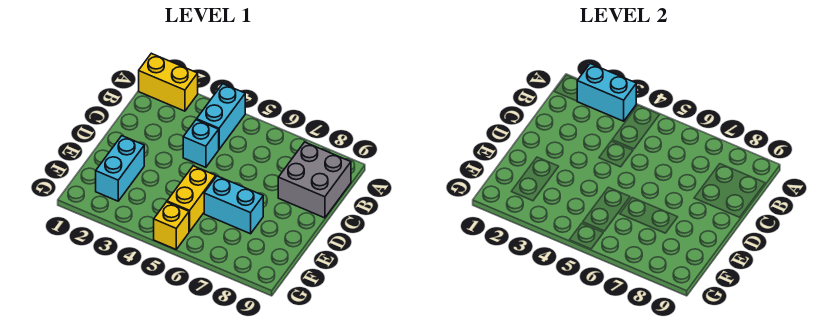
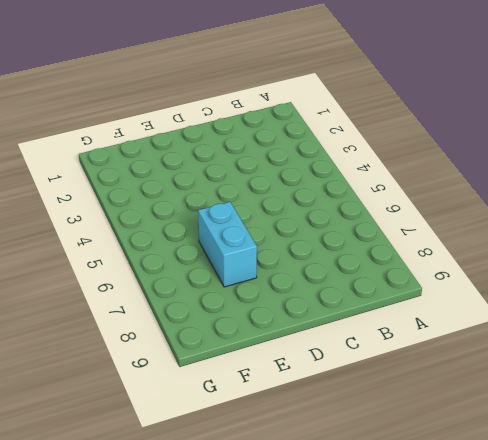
none -> yellow 1x2 brick [139,53,198,111]
none -> cyan 1x2 brick [197,84,245,149]

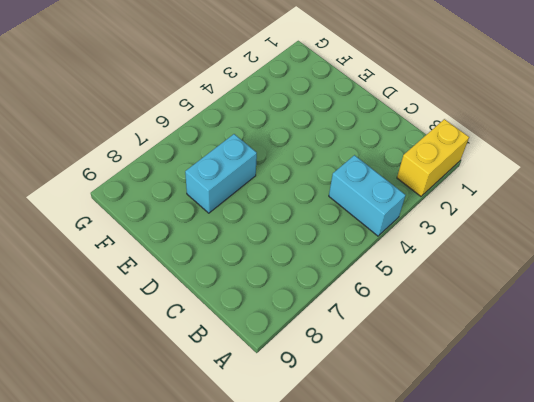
none -> grey 2x2 brick [278,142,351,218]
none -> cyan 1x1 brick [183,120,219,167]

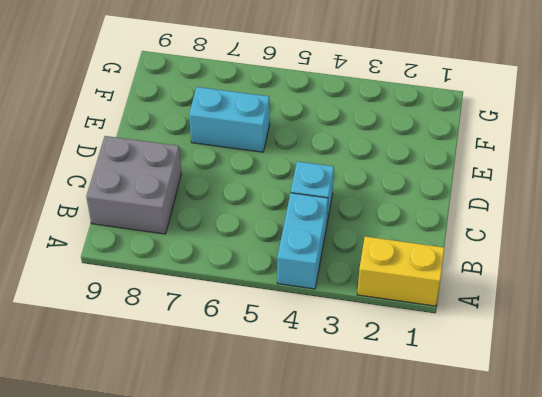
none -> cyan 1x2 brick [96,136,144,201]
none -> yellow 1x2 brick [167,166,216,232]

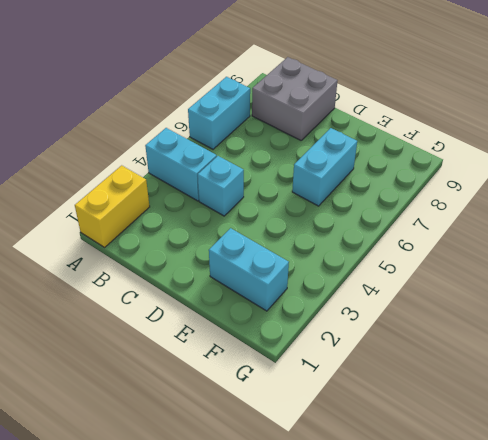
cyan 1x2 brick [188,77,250,149] -> cyan 1x2 brick moved to [577,64,636,121]
none -> yellow 1x2 brick [167,166,216,232]
none -> yellow 1x1 brick [154,202,189,249]

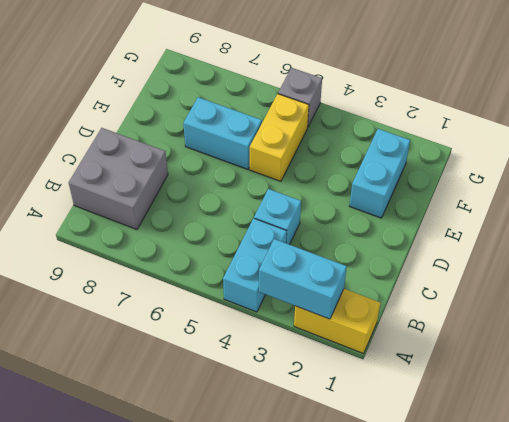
grey 1x1 brick [278,68,322,127] -> yellow 1x1 brick [154,202,189,249]

